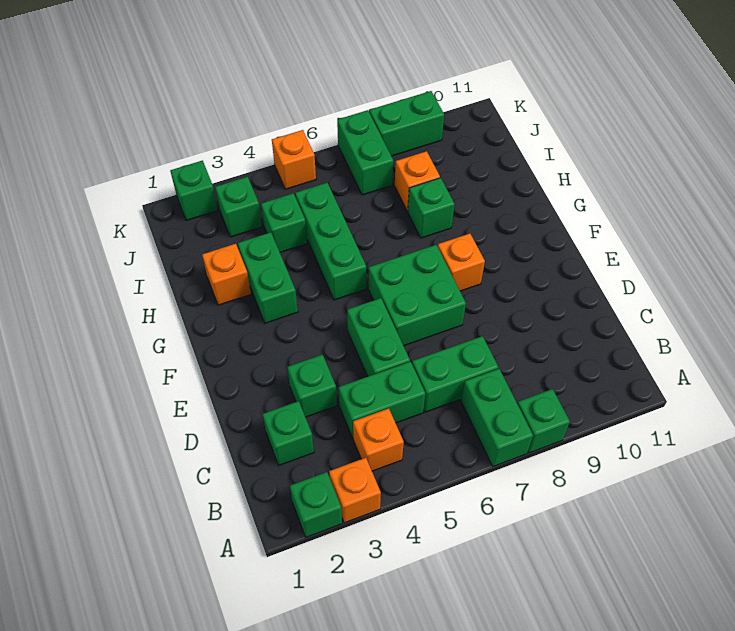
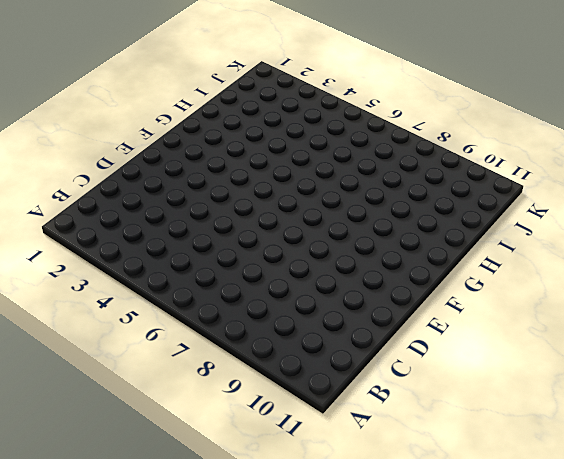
none -> green 1x1 brick [290,472,342,537]
none -> orange 1x1 brick [329,458,381,523]
none -> green 1x2 brick [461,369,533,466]

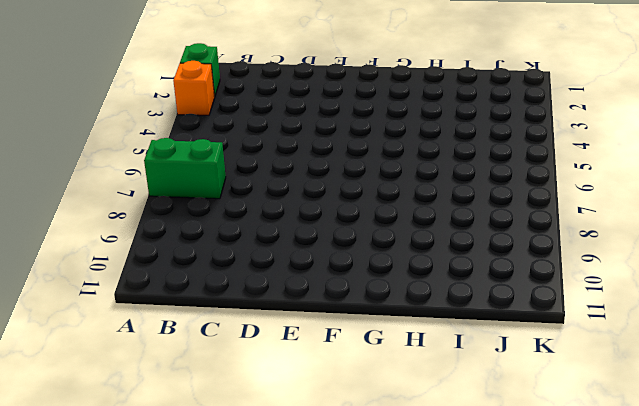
none -> green 1x1 brick [518,389,570,453]
none -> orange 1x1 brick [353,408,404,471]
none -> green 1x1 brick [263,401,314,465]

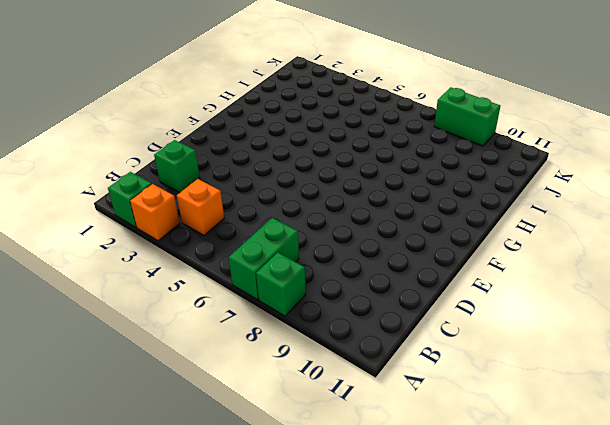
none -> green 1x2 brick [339,362,425,438]
none -> green 1x2 brick [412,336,498,412]
none -> green 1x1 brick [287,355,337,417]

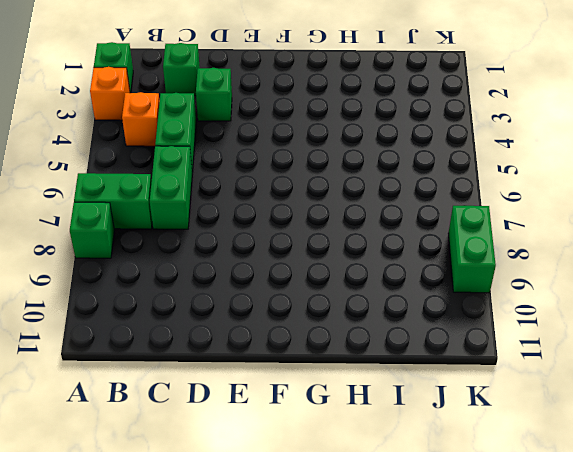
none -> green 1x2 brick [347,298,410,376]
none -> green 2x2 brick [369,245,466,346]
none -> orange 1x1 brick [438,234,485,291]

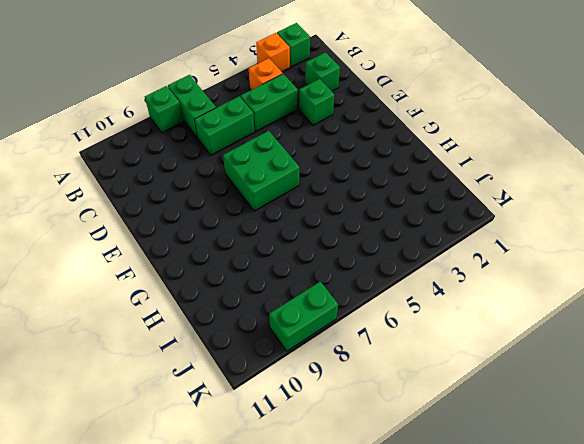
none -> green 1x2 brick [347,298,410,376]
none -> orange 1x1 brick [438,234,485,291]
none -> green 1x2 brick [238,232,298,323]

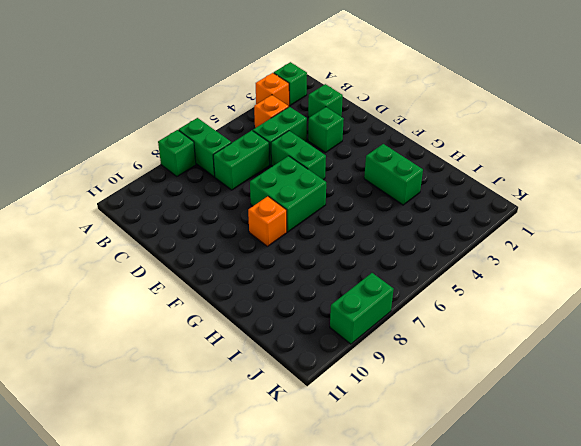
none -> green 1x3 brick [295,183,366,300]
none -> orange 1x1 brick [202,244,251,305]
none -> green 1x1 brick [408,178,455,238]

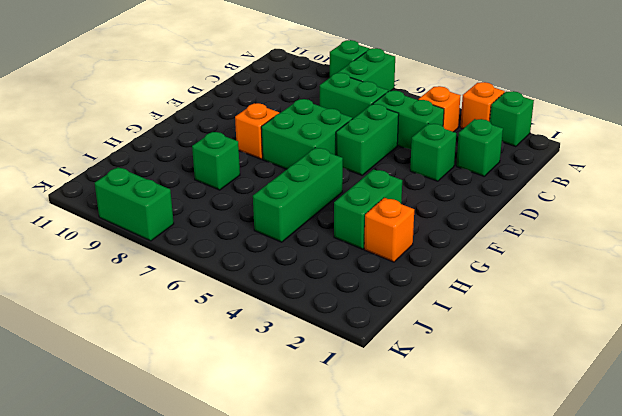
none -> green 1x1 brick [261,193,307,252]
none -> orange 1x1 brick [395,151,440,211]
none -> green 1x1 brick [215,177,262,237]

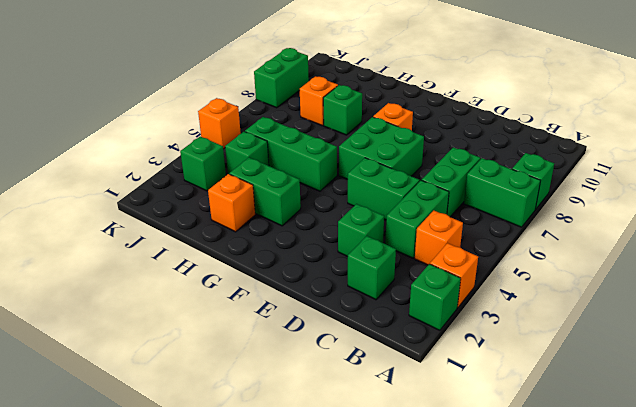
none -> green 1x2 brick [337,110,393,195]
none -> green 1x1 brick [170,161,218,221]

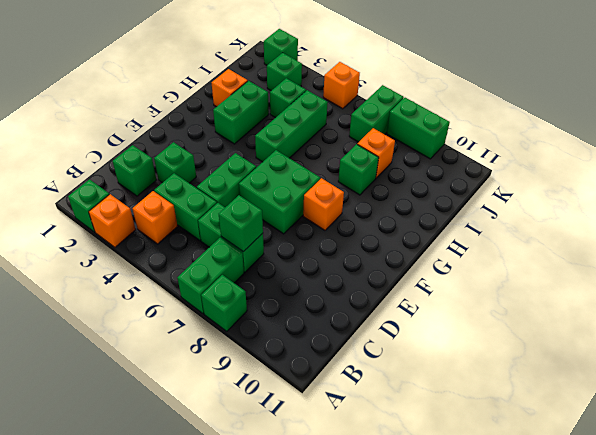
green 1x1 brick [219,195,263,252] -> none

